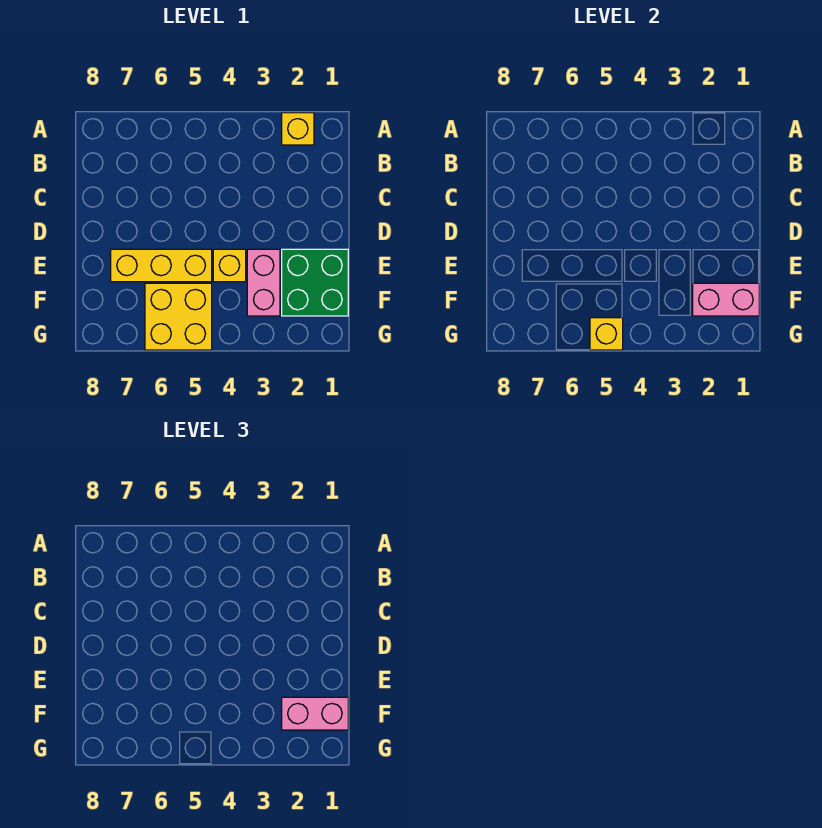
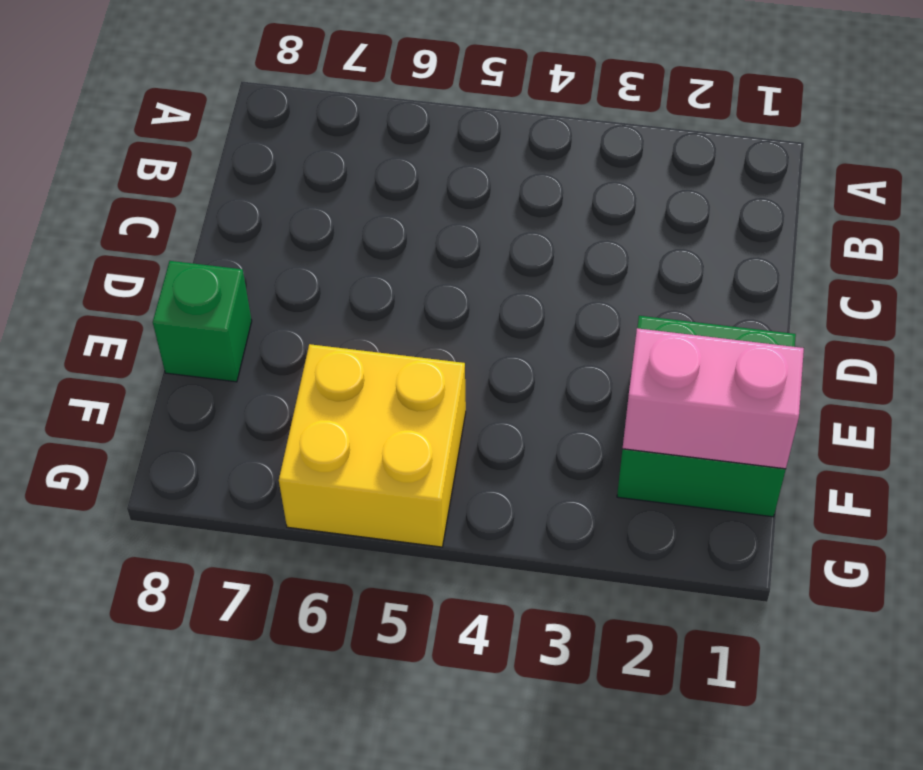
green 1x1 brick [153,261,252,382] -> none
none -> yellow 1x1 brick [282,113,314,145]
none -> pink 1x2 brick [247,249,280,316]

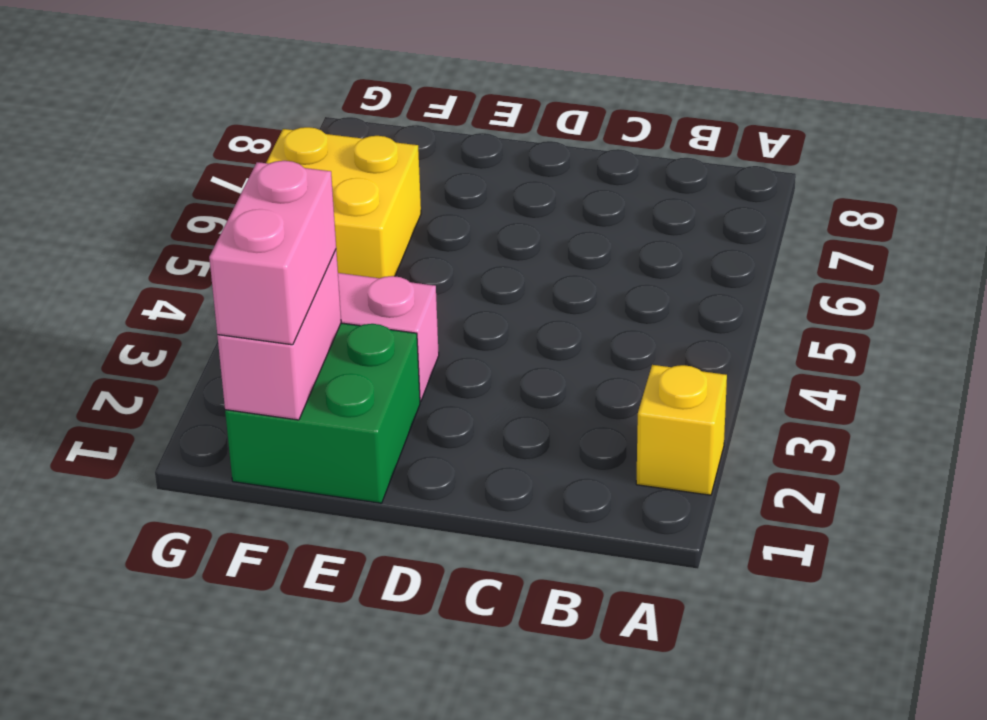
none -> yellow 1x1 brick [213,249,246,282]
none -> yellow 1x3 brick [111,249,212,282]

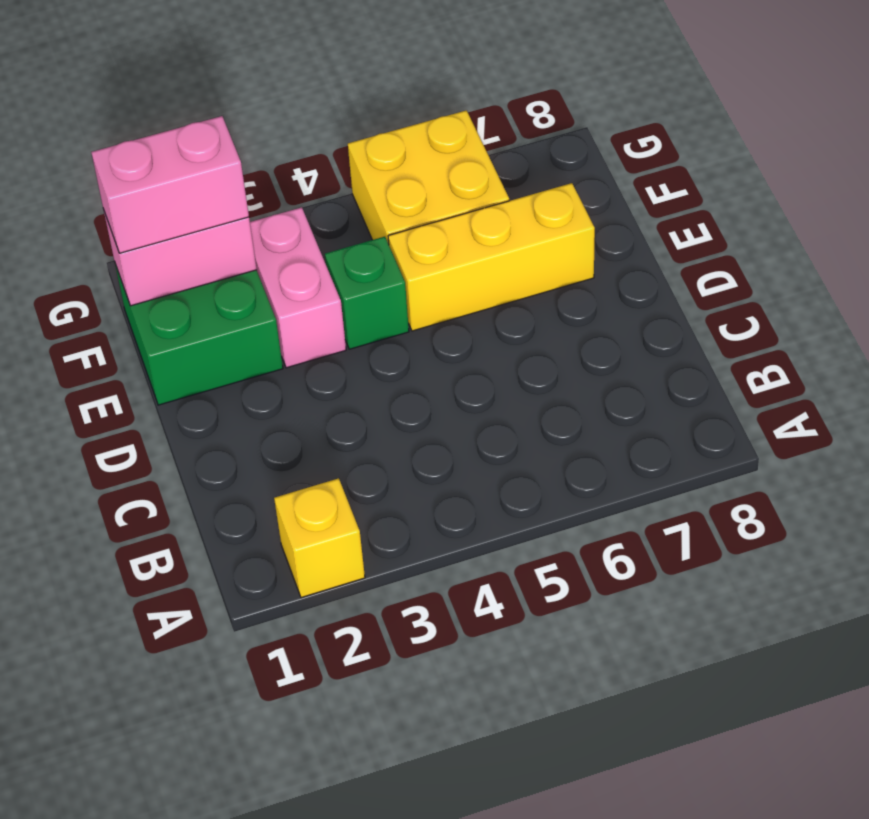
green 1x1 brick [325,237,409,349] -> yellow 1x1 brick [213,249,246,282]
none -> yellow 1x1 brick [590,318,623,350]

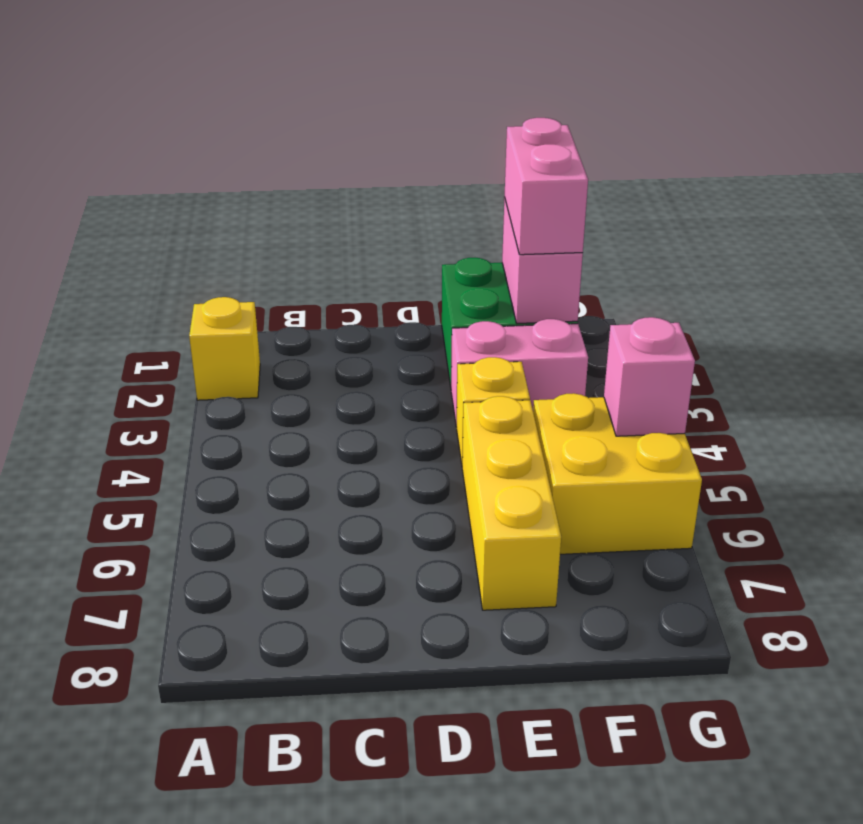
pink 1x1 brick [604,317,695,436] -> yellow 1x1 brick [590,318,623,350]

